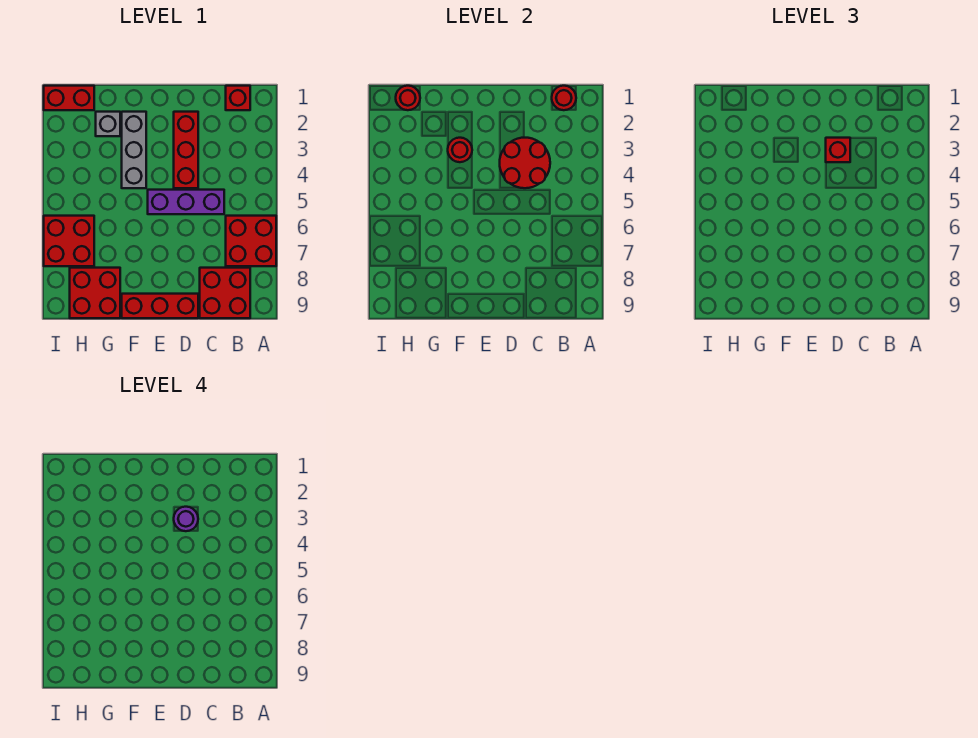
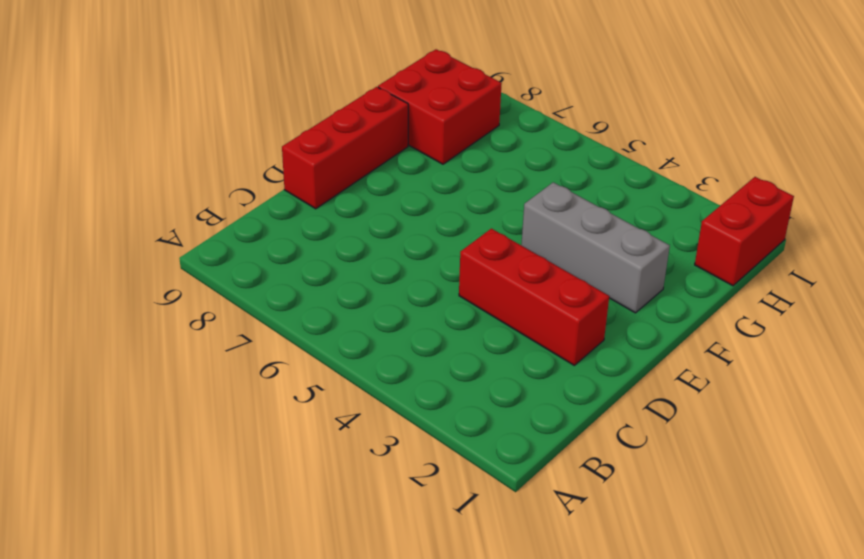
none -> red 2x2 brick [226,216,276,266]
none -> red 1x1 brick [226,86,250,110]
none -> red 2x2 brick [200,268,250,318]

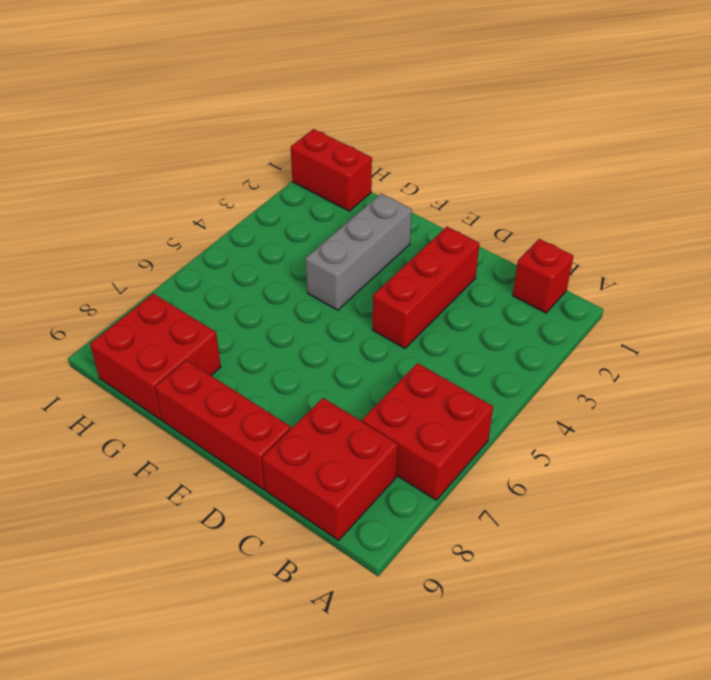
none -> purple 1x3 brick [148,190,224,214]
none -> grey 1x1 brick [96,112,120,136]
none -> red 2x2 brick [44,216,94,266]

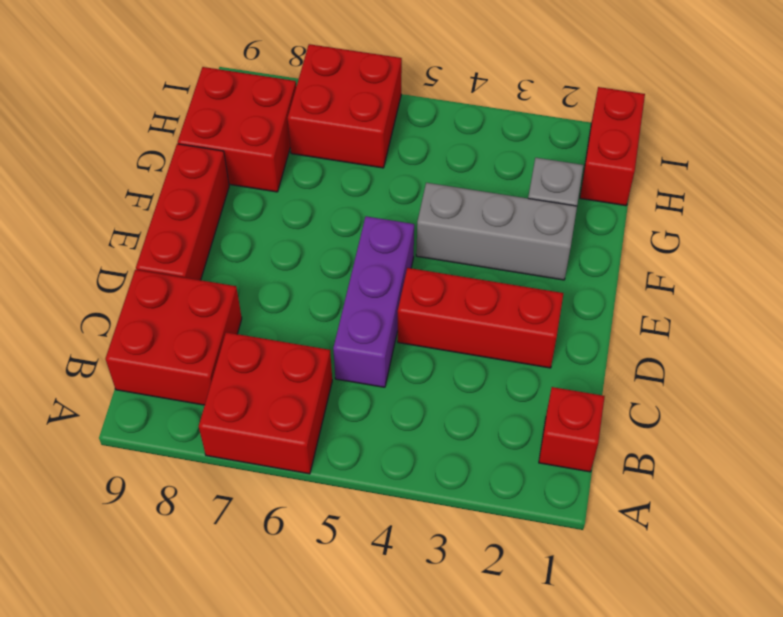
none -> red 1x1 round brick [552,86,576,110]
none -> red 2x2 round brick [500,138,550,188]
none -> red 1x1 round brick [448,138,472,162]

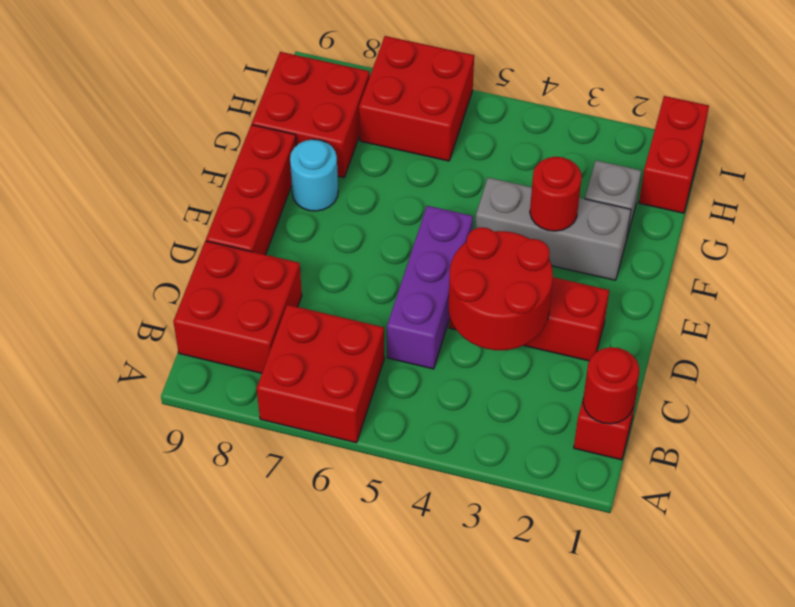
cyan 1x1 round brick [290,139,338,211] -> none
none -> red 1x1 round brick [396,86,420,110]
none -> red 1x1 brick [826,138,850,162]
none -> purple 1x1 round brick [174,507,198,531]

